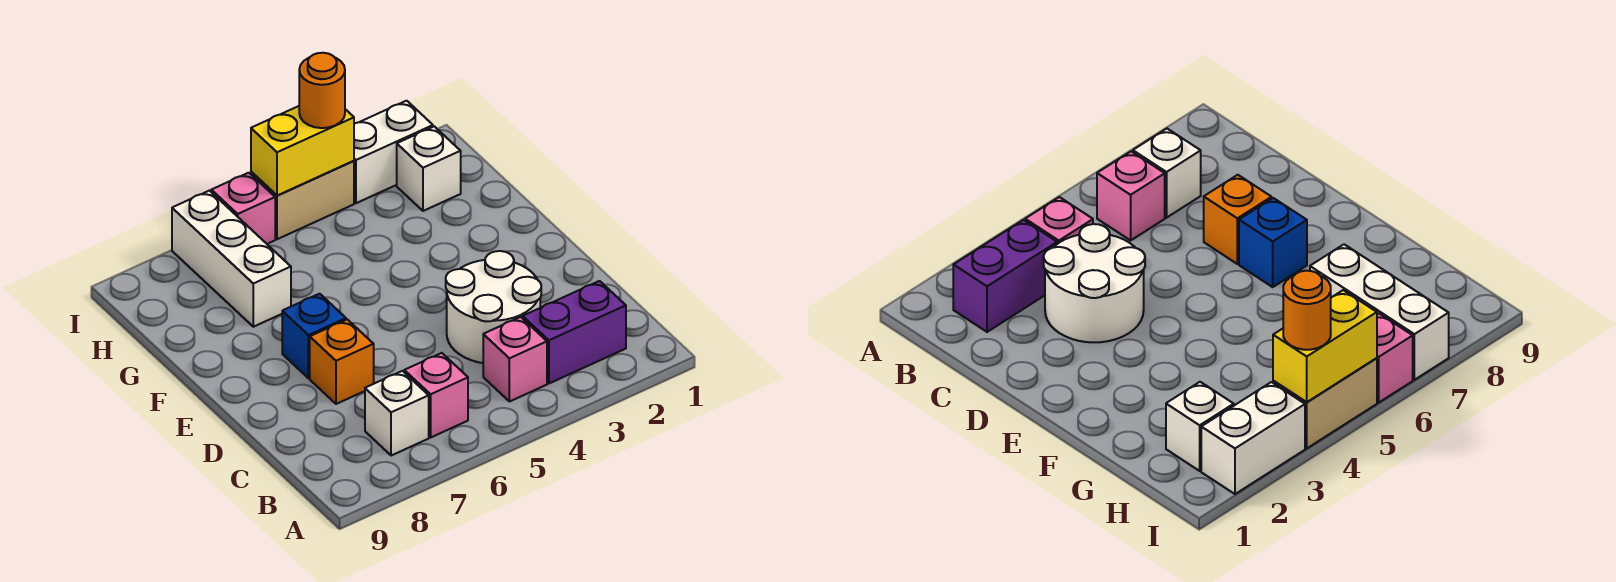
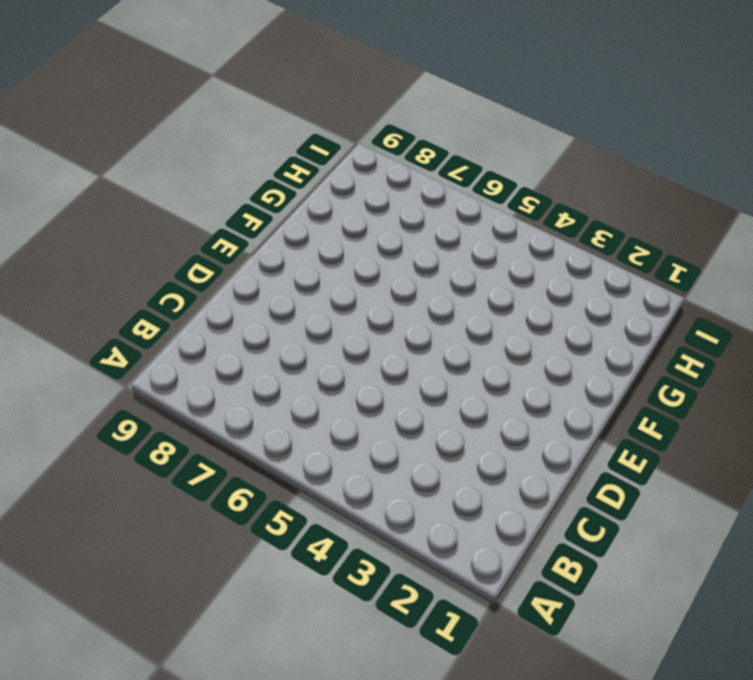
none -> purple 1x2 brick [523,281,626,383]
none -> pink 1x1 brick [483,317,547,402]
none -> pink 1x1 brick [404,353,468,437]

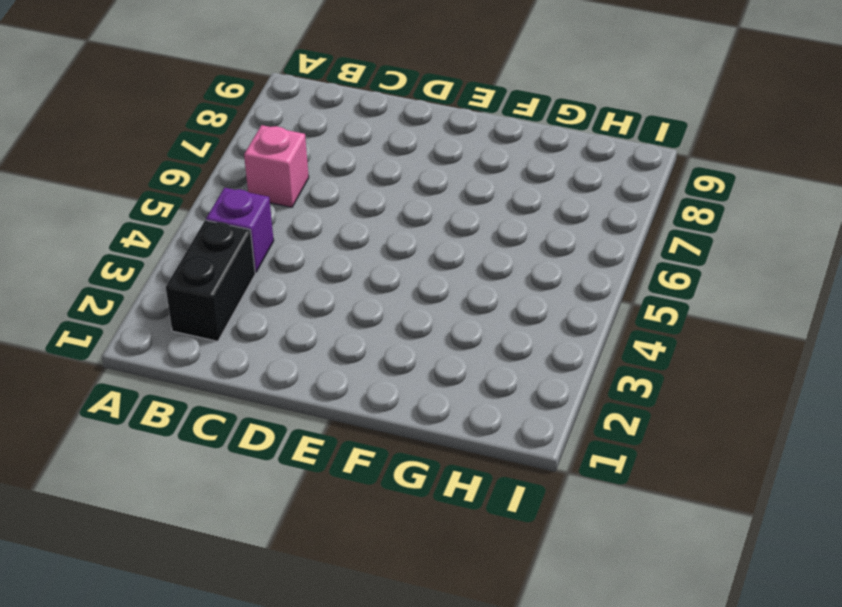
black 1x2 brick [166,220,255,341] -> purple 1x2 brick [523,281,626,383]
purple 1x1 brick [206,188,274,272] -> pink 1x1 brick [483,317,547,402]
none -> white 1x1 brick [365,371,429,456]
none -> white 2x2 round brick [446,251,541,363]
none -> orange 1x1 brick [310,319,374,404]

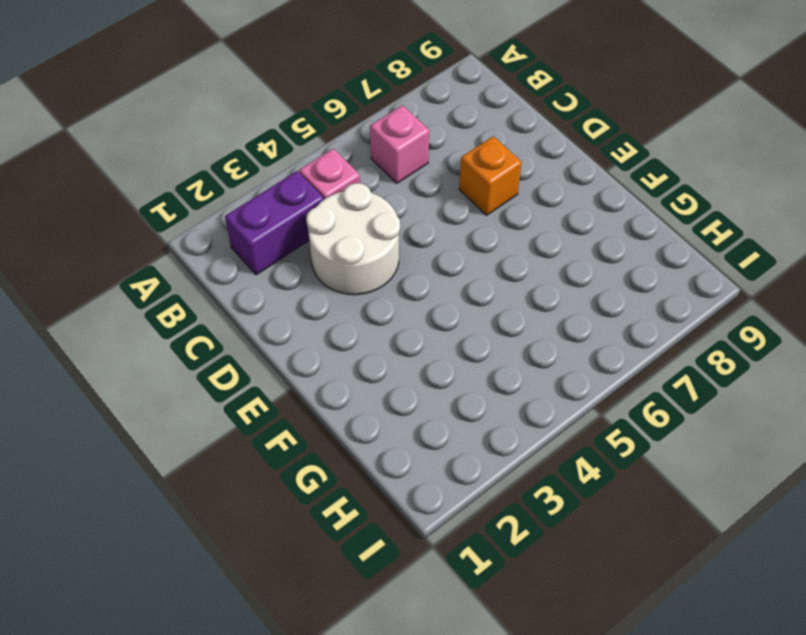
none -> white 1x1 brick [365,371,429,456]
none -> blue 1x1 brick [282,294,346,378]
none -> white 1x3 brick [172,191,291,327]

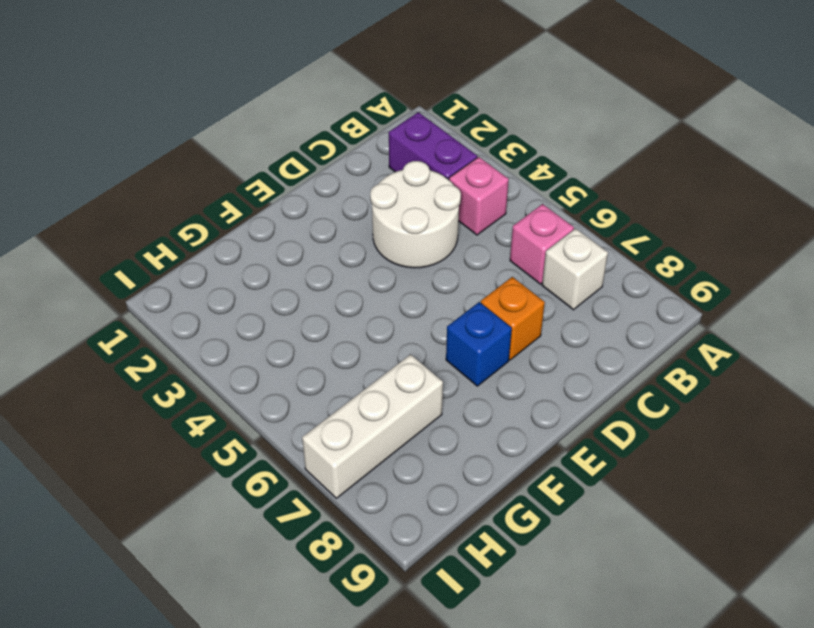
none -> white 1x1 brick [397,126,461,211]
none -> white 1x2 brick [354,101,433,203]
none -> tan 1x2 brick [251,161,354,239]

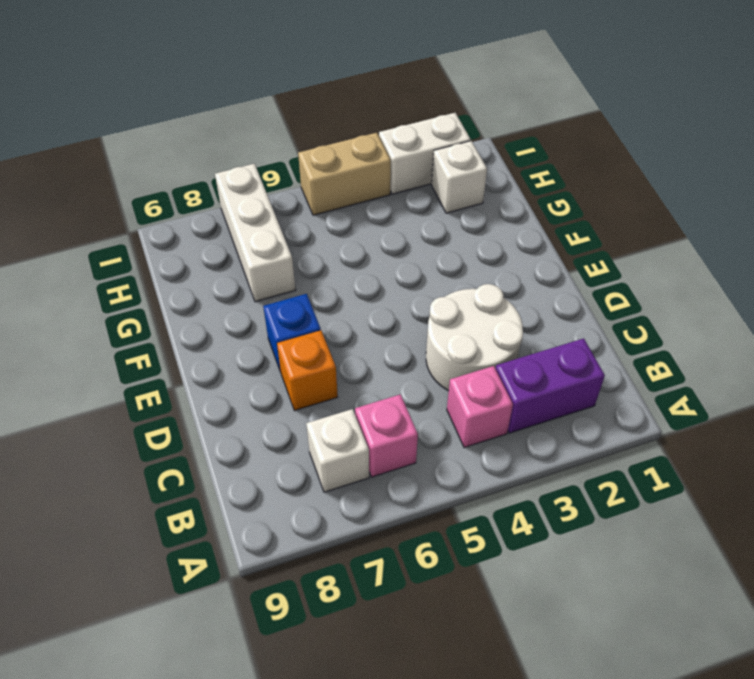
none -> pink 1x1 brick [211,173,275,244]
none -> yellow 1x2 brick [251,106,354,196]
none -> orange 1x1 round brick [299,53,345,128]

